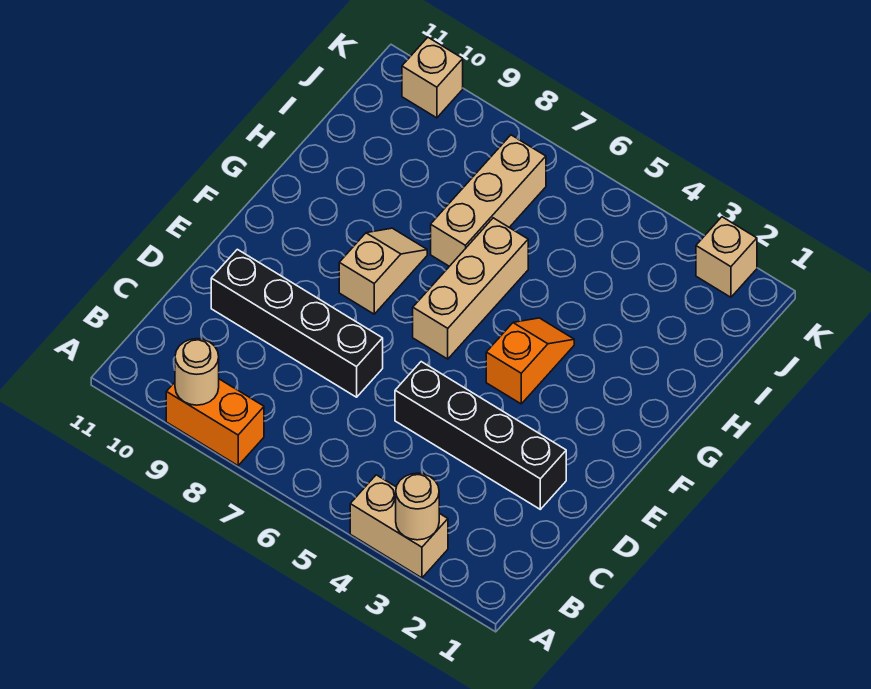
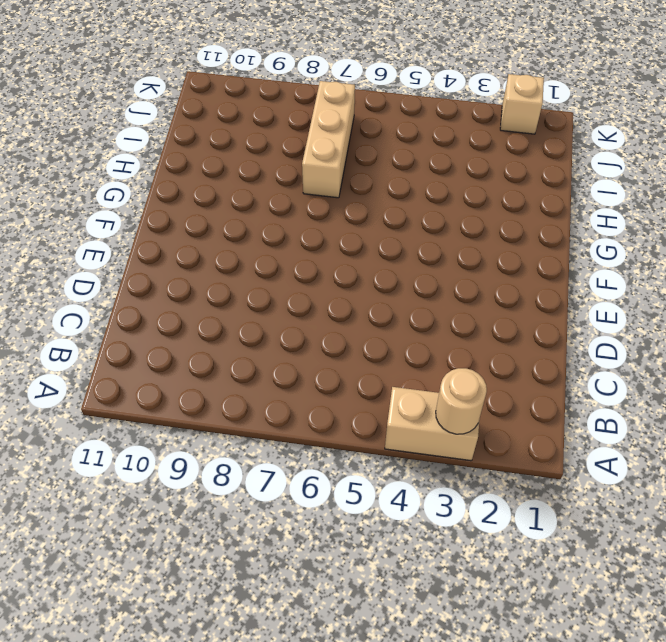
none -> orange 1x2 brick [166,379,264,466]
none -> black 1x4 brick [395,362,566,509]
none -> black 1x4 brick [211,249,383,397]

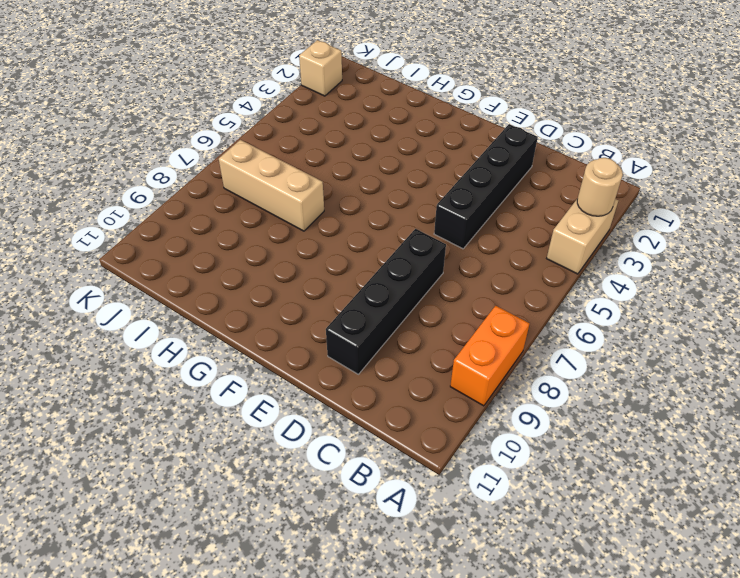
none -> orange 1x2 slope [486,318,574,404]
none -> tan 1x3 brick [413,218,528,359]
none -> tan 1x2 slope [339,228,427,314]

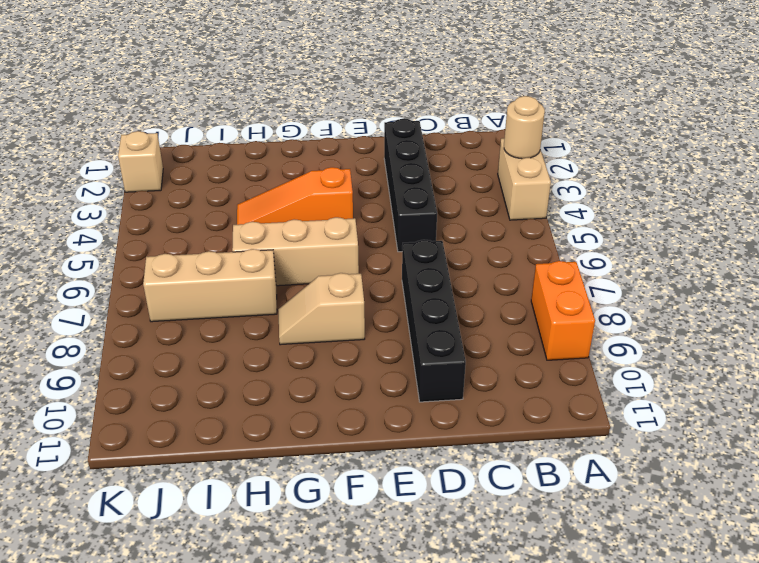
orange 1x3 slope [237,167,353,225] -> orange 1x2 slope [486,318,574,404]
none -> tan 1x1 brick [402,37,463,118]
none -> tan 1x1 round brick [175,339,219,405]

